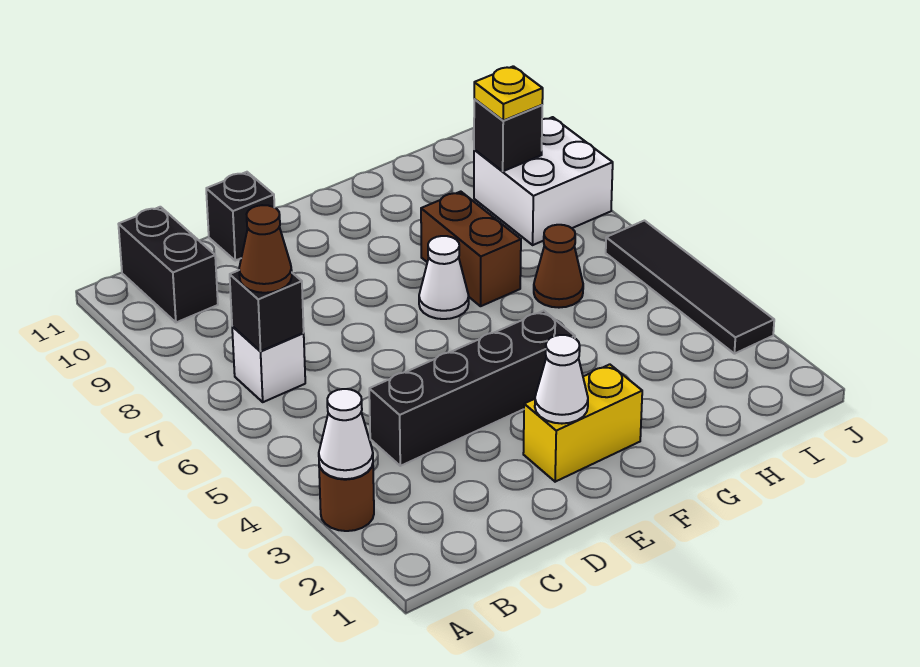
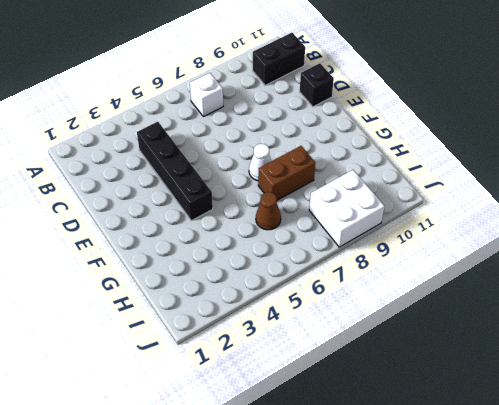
none -> brown 1x1 round brick [319,464,374,531]
none -> yellow 1x2 brick [523,364,642,482]
none -> black 1x4 tile [606,221,774,354]

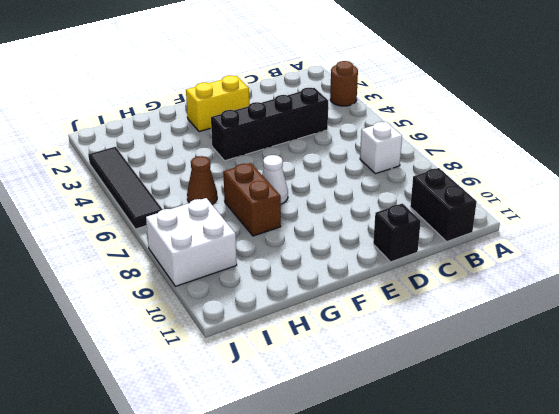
none -> white 1x1 cone [319,389,373,479]
none -> black 1x1 brick [230,270,304,351]
none -> white 1x1 cone [535,335,588,424]

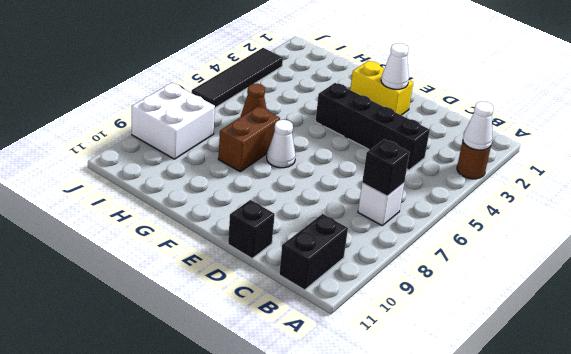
none -> black 1x1 brick [474,99,542,171]
none -> brown 1x1 cone [239,205,292,293]
none -> yellow 1x1 plate [474,66,543,121]

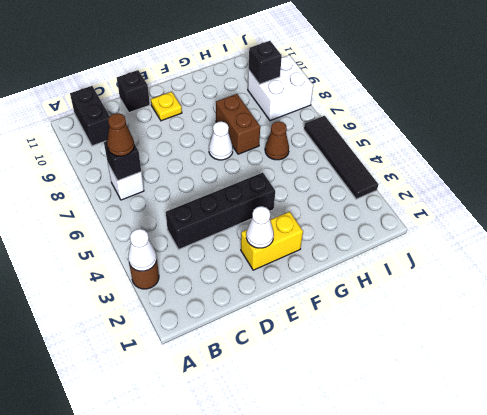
yellow 1x1 plate [151,92,182,121] -> yellow 1x1 plate moved to [474,66,543,121]

